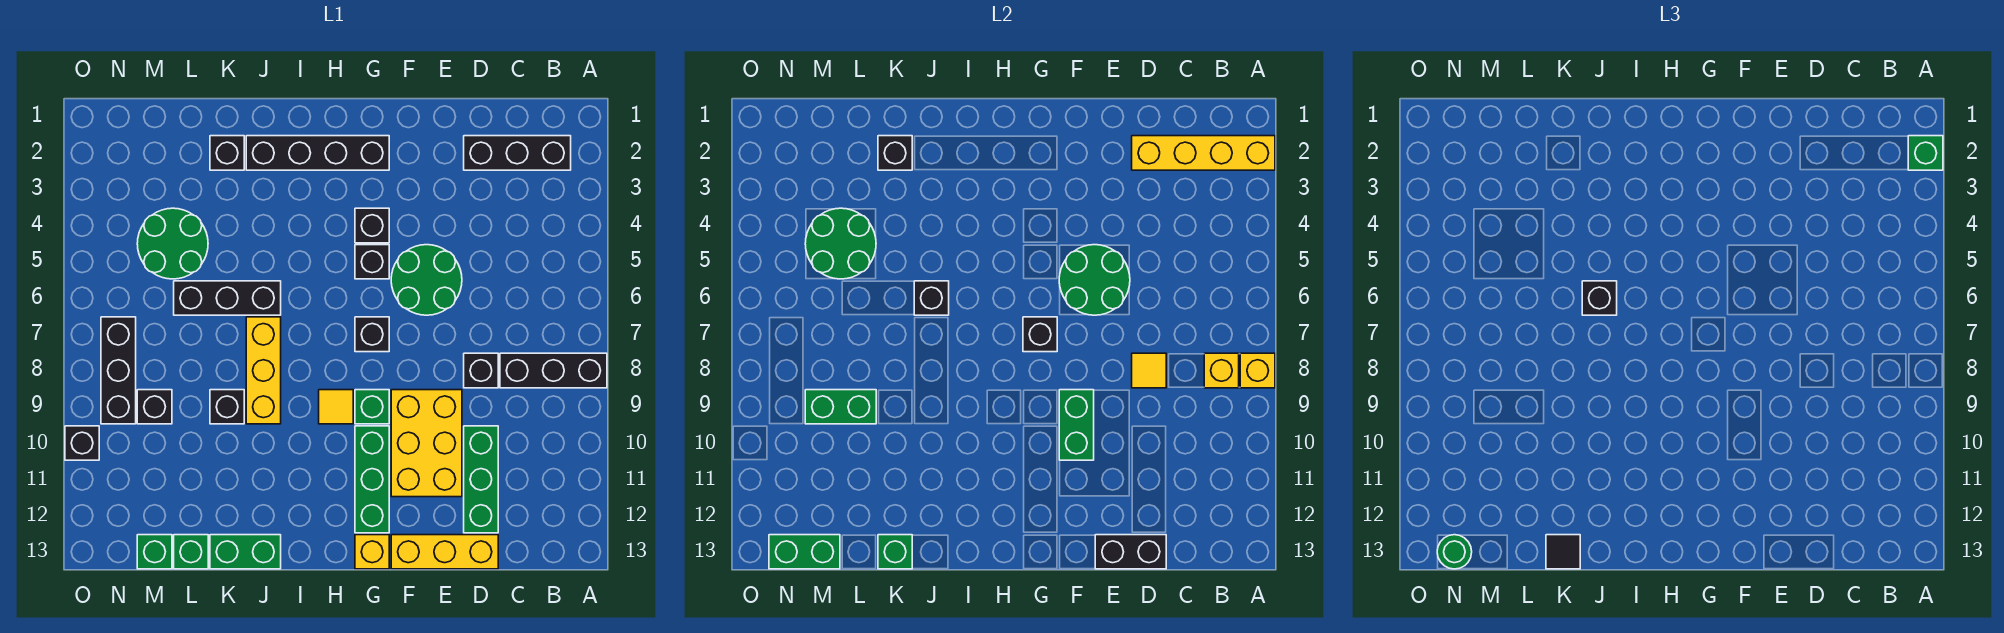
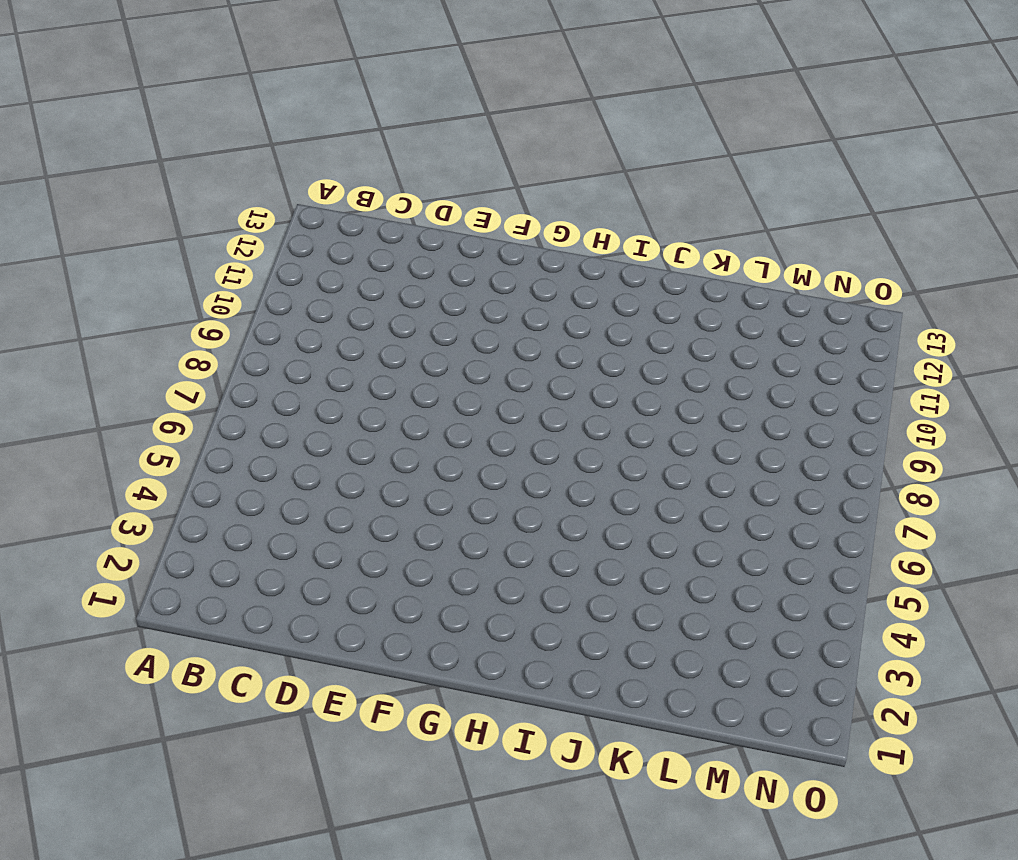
none -> black 1x3 brick [500,353,607,388]
none -> black 1x3 brick [464,136,571,170]
none -> black 1x1 brick [464,353,498,388]
none -> green 1x3 brick [464,426,498,533]

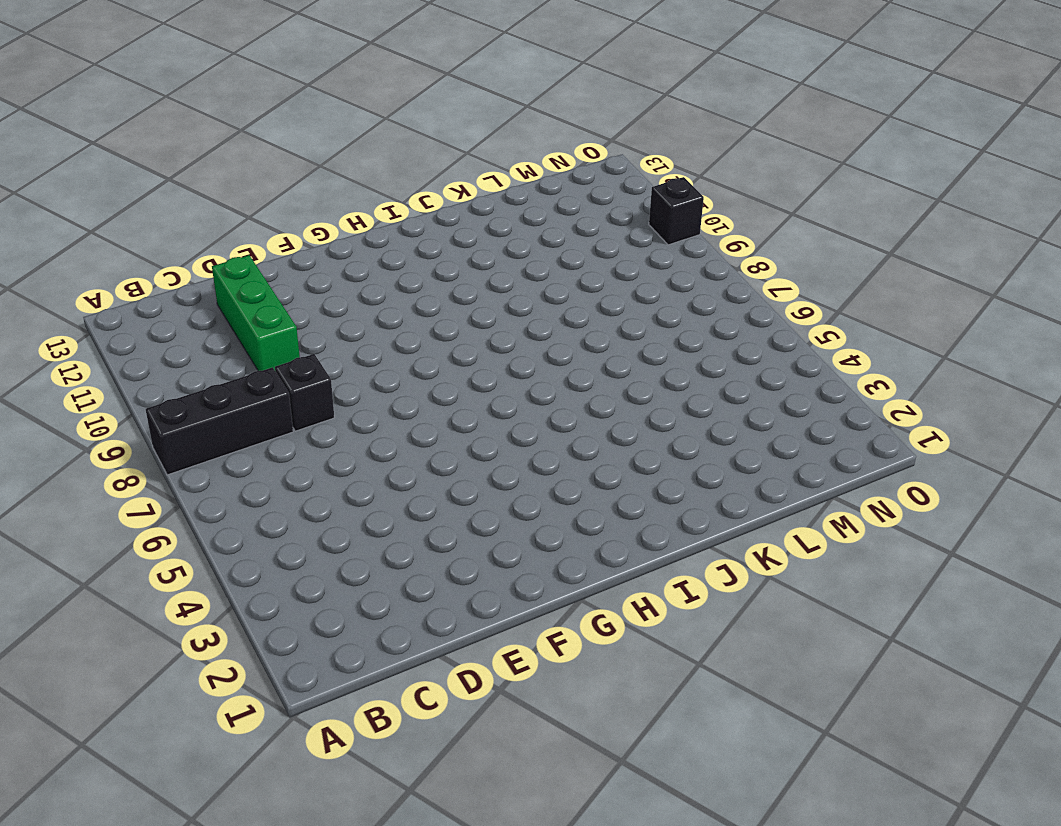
none -> black 1x3 brick [464,136,571,170]
none -> yellow 1x3 brick [391,535,498,569]
none -> green 2x2 round brick [391,245,462,315]
none -> yellow 2x3 brick [391,390,462,497]

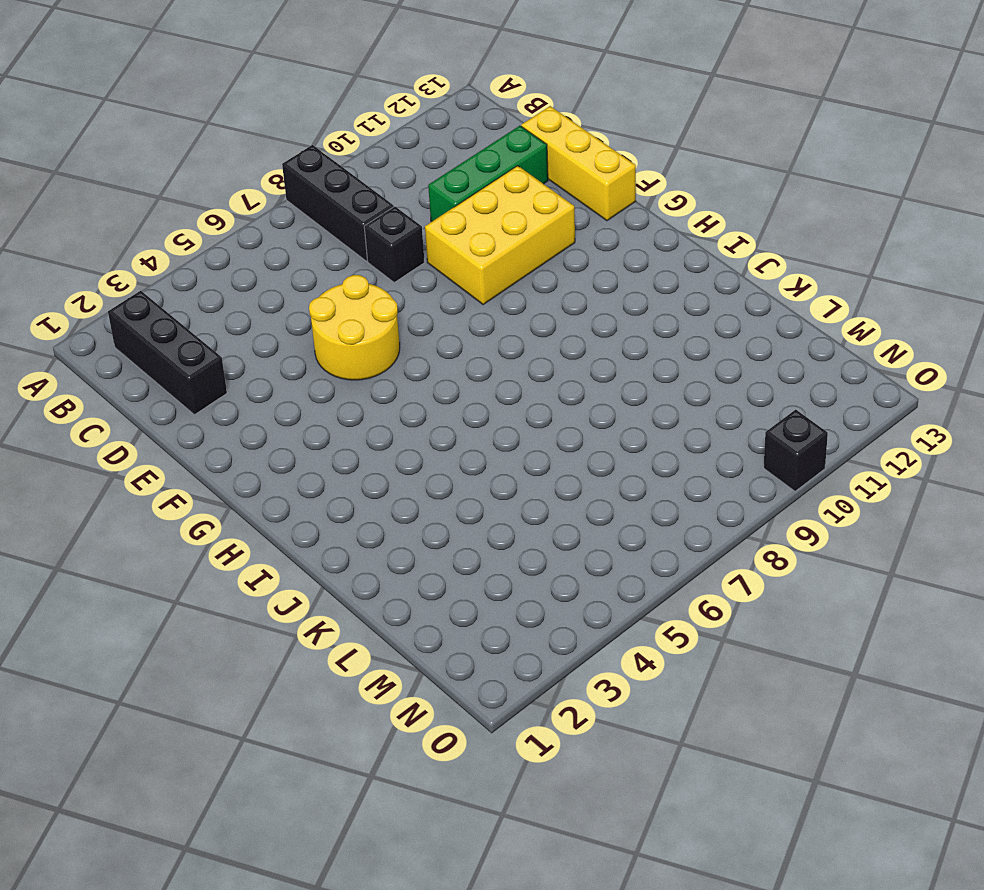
yellow 2x2 round brick [309,275,400,380] -> green 2x2 round brick [391,245,462,315]
none -> black 1x4 brick [246,136,389,170]
none -> black 1x1 brick [355,208,389,243]
none -> black 1x1 brick [355,245,389,279]
none -> black 1x1 brick [355,317,389,352]

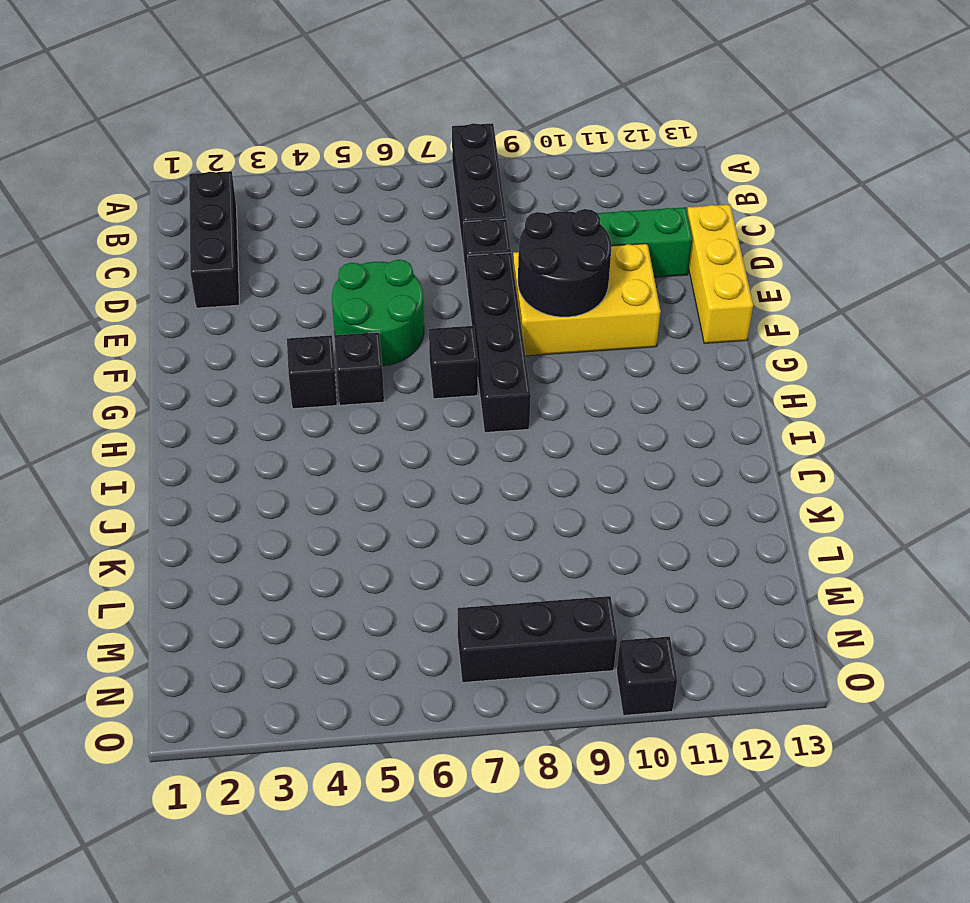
black 1x4 brick [468,253,531,433] -> black 1x4 brick moved to [246,136,389,170]
black 2x2 round brick [518,209,611,317] -> green 1x2 brick [1059,390,1094,460]
none -> green 1x1 brick [355,390,389,424]
none -> green 1x3 brick [355,426,389,533]
none -> yellow 1x1 brick [355,535,389,569]
none -> yellow 1x1 tile [319,390,353,424]

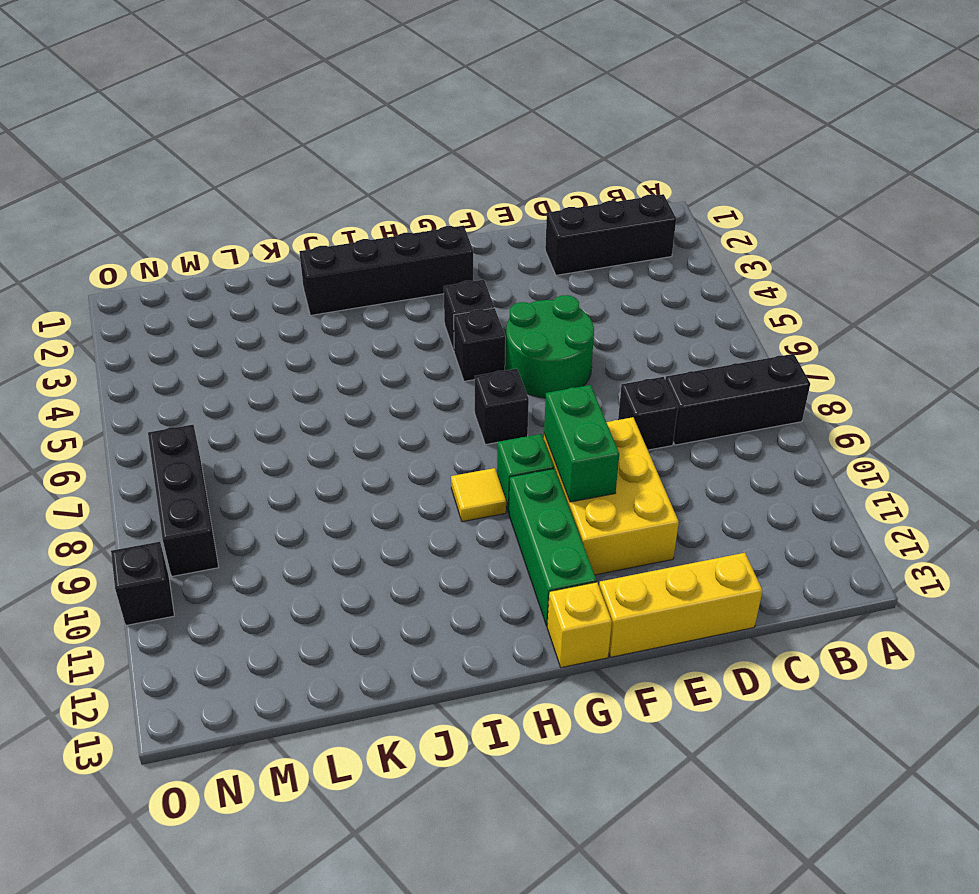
none -> green 1x3 brick [464,426,498,533]
none -> black 1x3 brick [174,281,281,315]
none -> yellow 1x3 brick [246,317,281,424]
none -> green 1x2 brick [210,535,281,569]

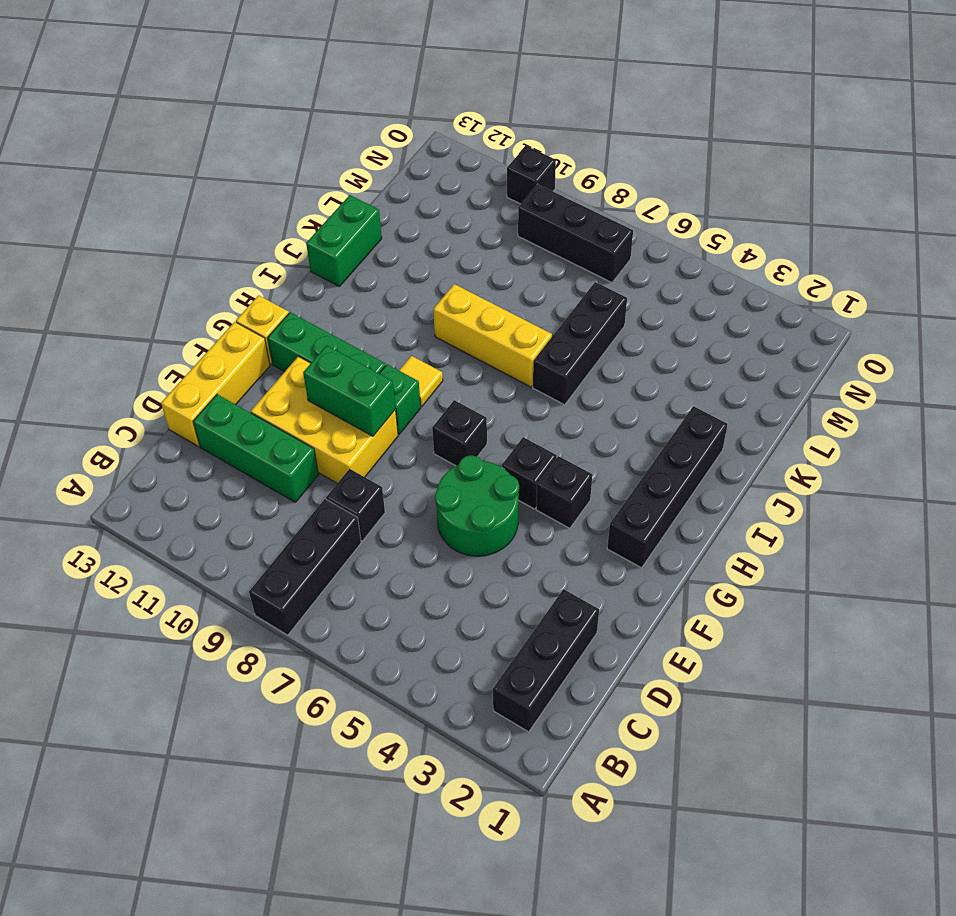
none -> black 1x1 brick [210,136,244,170]
none -> black 1x1 brick [210,390,244,424]
none -> green 2x2 round brick [137,208,208,279]
none -> green 1x1 brick [174,535,208,569]

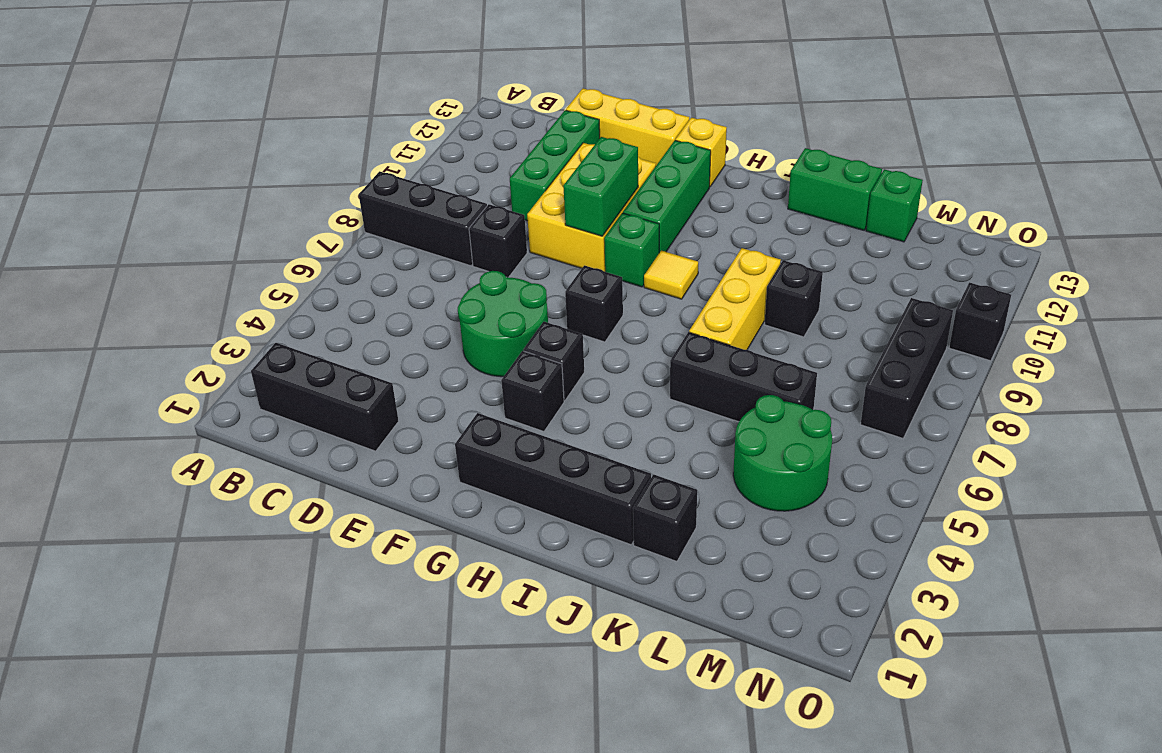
none -> black 1x1 brick [137,390,172,424]
none -> green 1x1 brick [137,535,172,569]
none -> yellow 1x4 brick [1132,136,1275,170]
none -> yellow 1x1 brick [1240,353,1275,388]

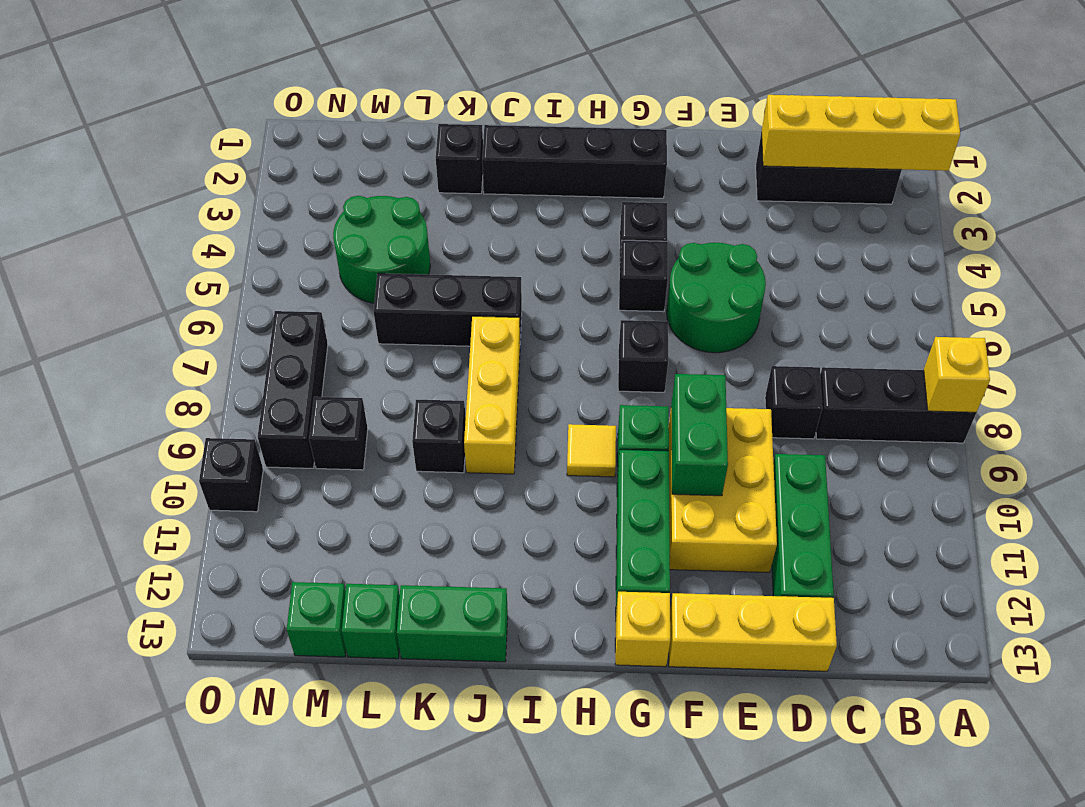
none -> yellow 1x1 brick [1204,353,1239,388]
none -> yellow 1x1 tile [1132,353,1166,388]
none -> black 1x2 brick [1095,535,1166,569]
none -> green 2x2 round brick [1059,245,1130,315]

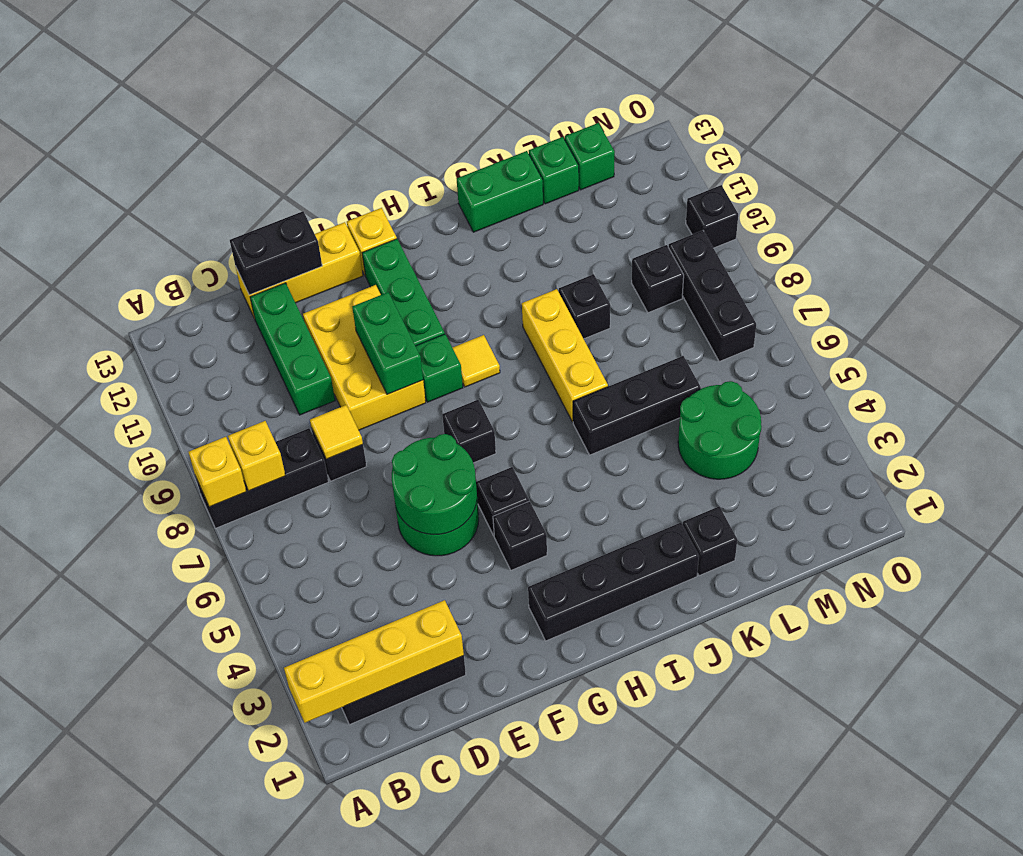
none -> black 1x1 brick [1023,317,1057,352]
none -> black 1x1 brick [914,281,949,315]
none -> black 1x1 brick [878,136,912,170]
none -> green 1x1 brick [878,535,912,569]

